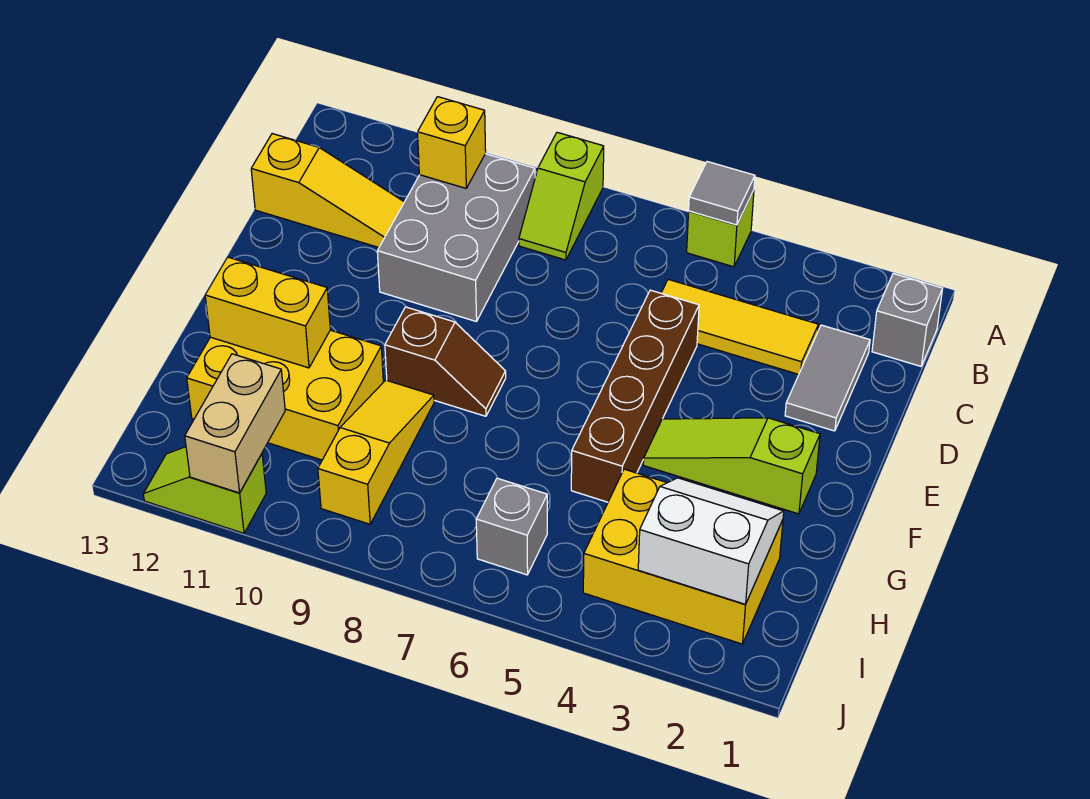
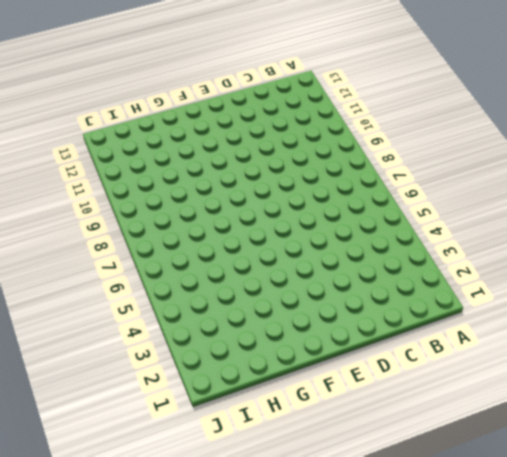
none -> lime 1x1 brick [687,190,754,267]
none -> lime 1x2 slope [519,132,604,260]
none -> grey 1x1 brick [872,274,943,366]

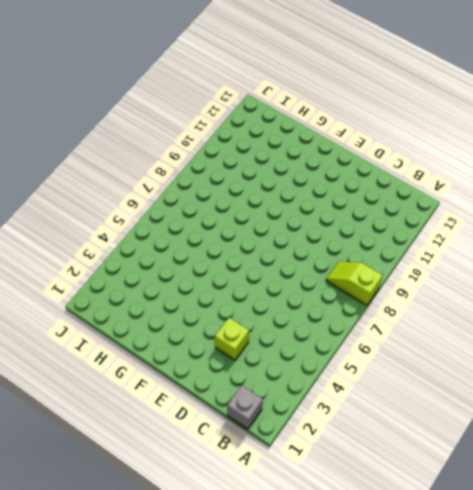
lime 1x1 brick [215,318,249,360] -> lime 1x1 brick moved to [687,190,754,267]
none -> grey 2x3 brick [377,154,535,322]
none -> grey 1x2 tile [785,325,870,431]
none -> yellow 1x3 tile [661,279,818,374]

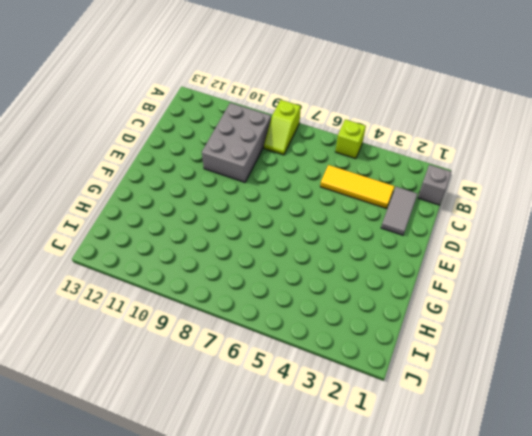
none -> yellow 1x3 slope [251,134,404,247]
none -> brown 1x4 brick [571,290,699,502]
none -> lime 1x3 slope [643,418,820,514]

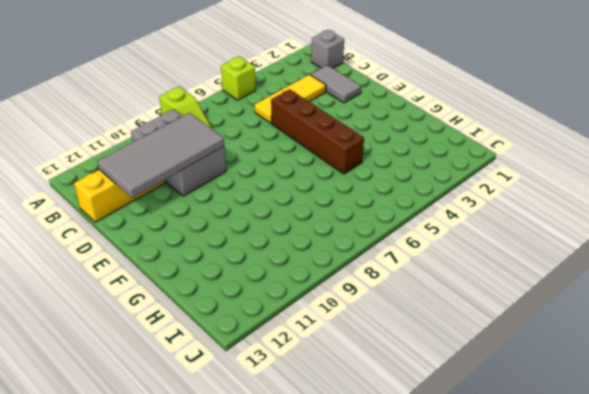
grey 2x4 tile [98,113,224,198] -> none
none -> lime 1x3 slope [643,418,820,514]
none -> brown 1x2 slope [385,307,506,416]
none -> yellow 1x3 slope [318,380,434,524]

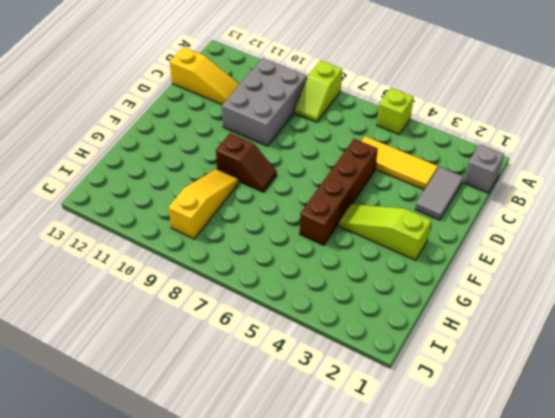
none -> yellow 2x3 brick [187,330,383,460]
none -> yellow 2x3 brick [583,469,783,644]
none -> grey 1x1 brick [476,478,547,575]

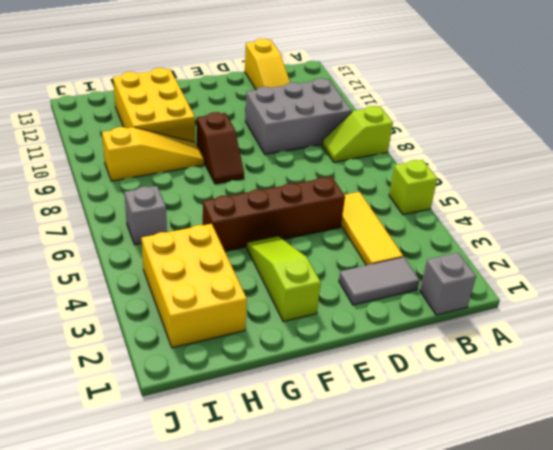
none -> lime 1x2 slope [143,447,266,533]
none -> grey 1x1 tile [689,162,755,225]
none -> yellow 1x1 brick [418,97,486,188]

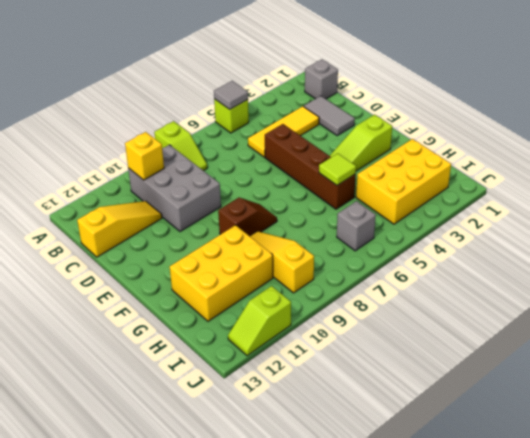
lime 1x1 tile [319,153,356,185] -> none
none -> yellow 1x2 brick [205,257,330,368]
none -> white 2x2 slope [638,478,784,604]
none -> tan 1x2 brick [185,354,285,493]

